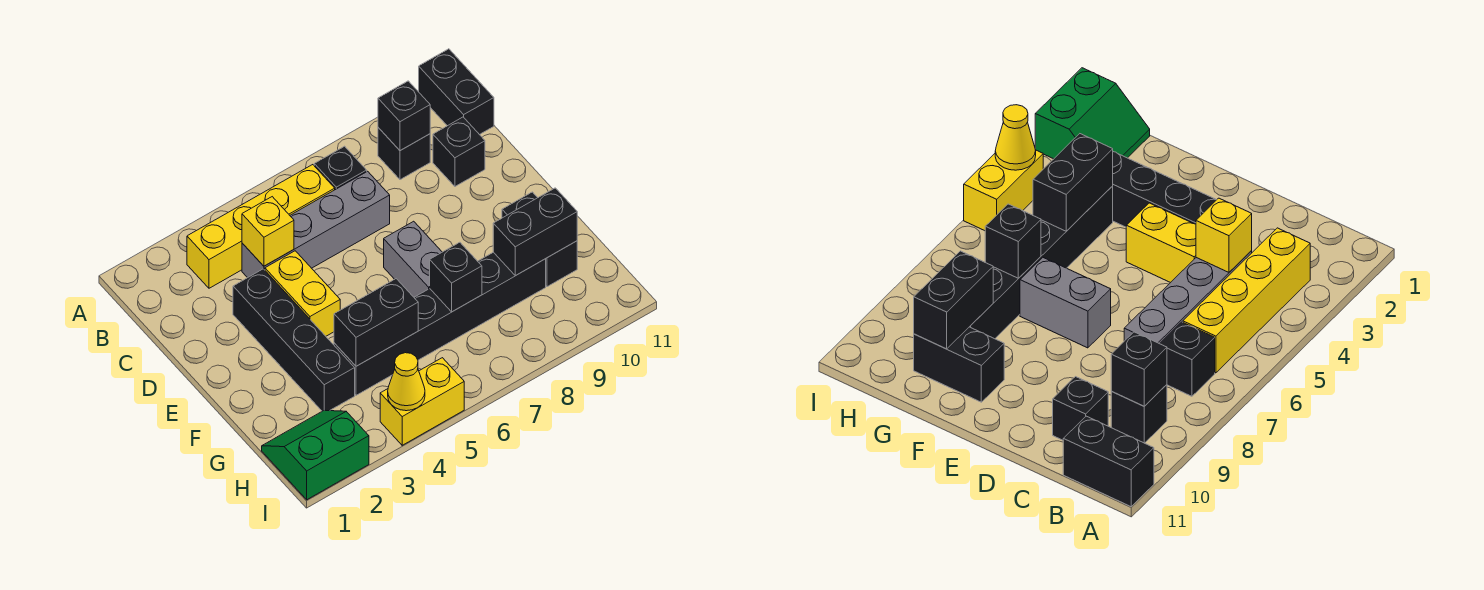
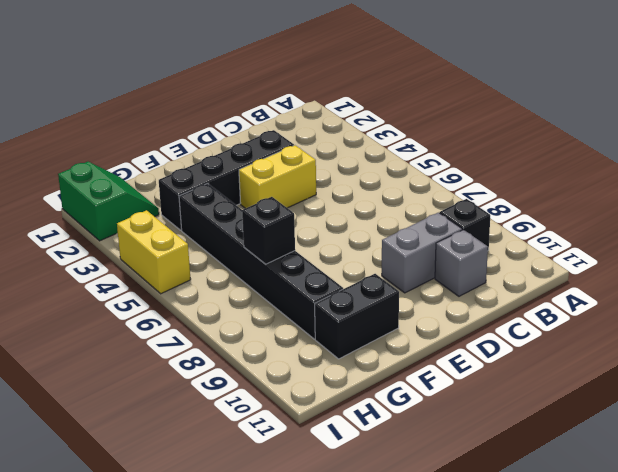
grey 1x2 brick [382,213,462,293] -> grey 1x2 brick moved to [384,221,442,297]
grey 1x1 brick [435,230,488,296] -> black 1x1 brick [433,117,485,186]
none -> black 1x2 brick [419,49,494,135]
none -> yellow 1x4 brick [187,165,335,288]
none -> black 1x1 brick [314,146,367,190]

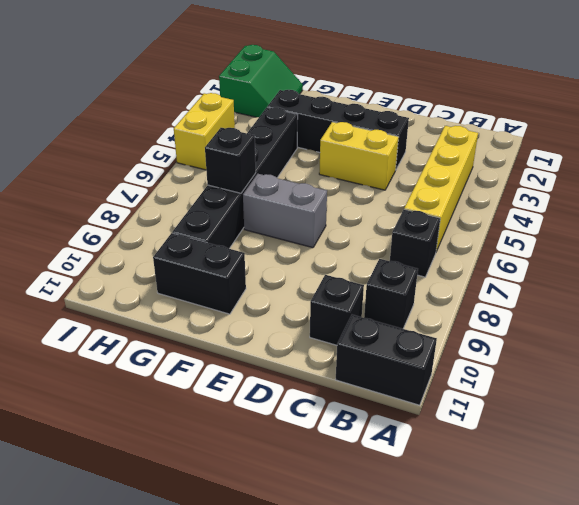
none -> grey 1x4 brick [242,171,390,278]
none -> black 1x1 brick [378,81,430,151]
none -> yellow 1x1 brick [242,197,294,266]

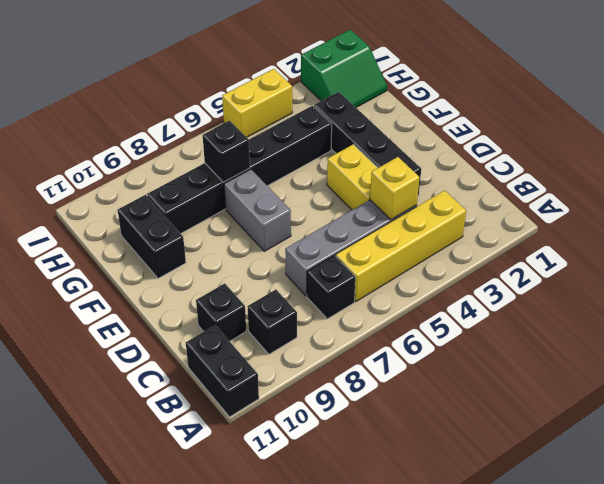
none -> black 1x1 brick [378,81,430,151]
none -> black 1x2 brick [334,279,418,366]
none -> black 1x2 brick [493,188,577,276]

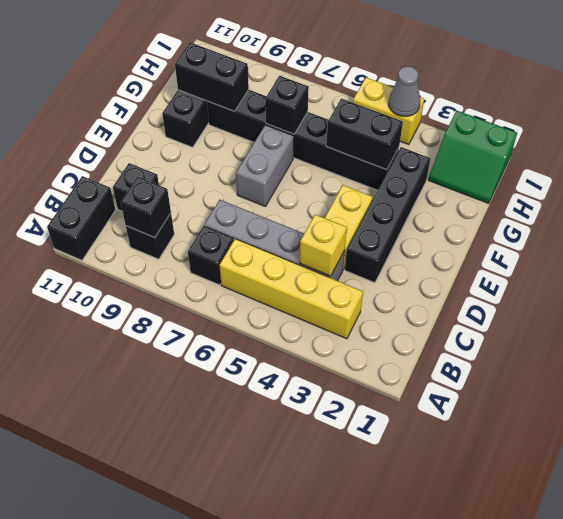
grey 1x1 cone [389,66,420,116] -> yellow 1x1 cone [388,353,425,411]

